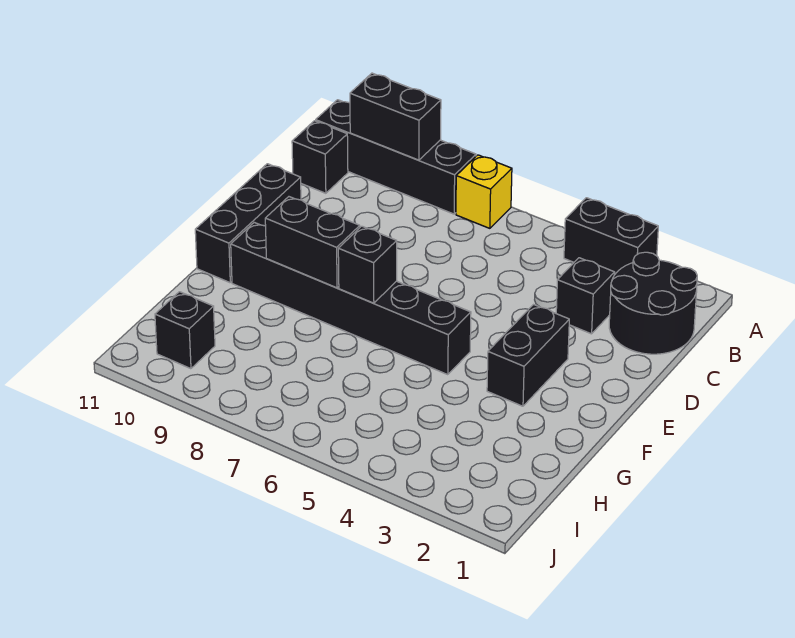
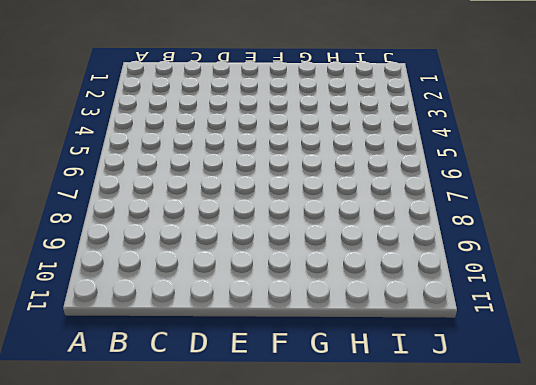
none -> black 1x2 brick [564,198,658,275]
none -> yellow 1x1 brick [456,155,512,228]
none -> black 1x4 brick [316,100,476,214]

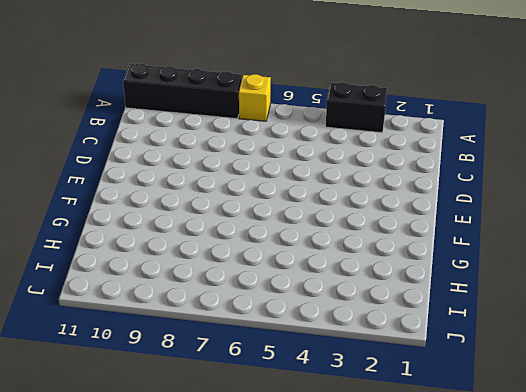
none -> black 2x2 round brick [609,252,697,354]
none -> black 1x1 brick [292,121,348,193]
none -> black 1x1 brick [556,258,615,334]

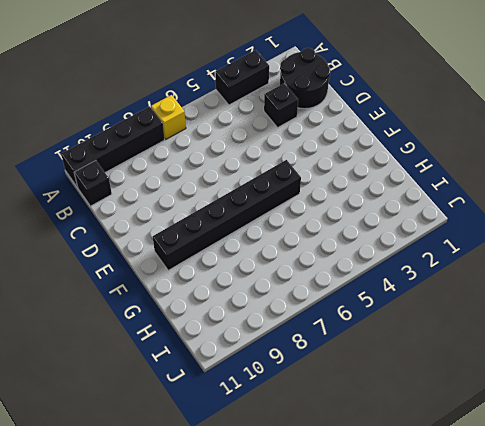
none -> black 1x3 brick [195,164,301,283]
none -> black 1x2 brick [487,305,569,406]
none -> black 1x1 brick [155,292,215,369]

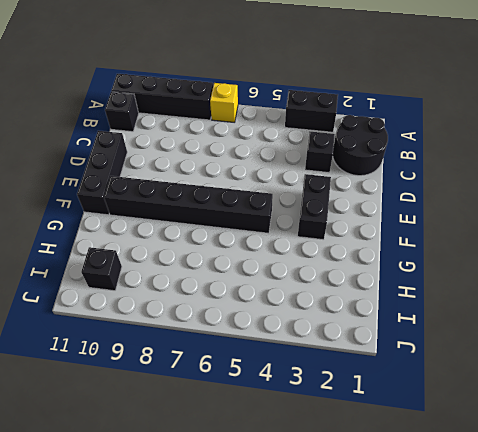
none -> black 1x2 brick [350,73,441,160]
none -> black 1x1 brick [338,226,397,303]
none -> black 1x2 brick [265,197,360,288]

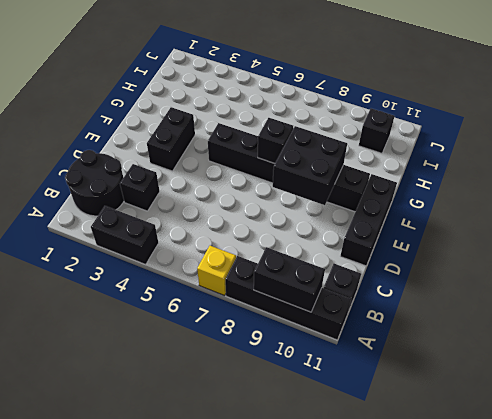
black 2x2 brick [273,126,347,205] -> black 1x2 brick [265,197,360,288]

